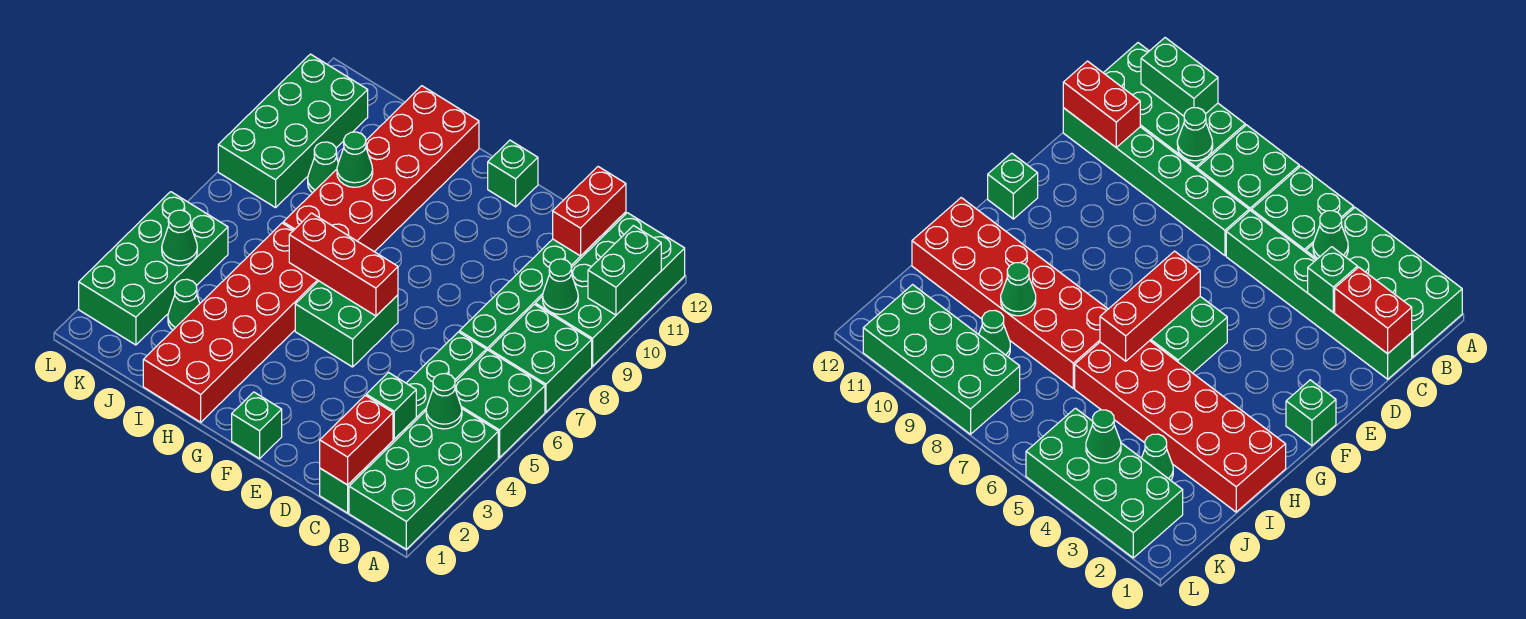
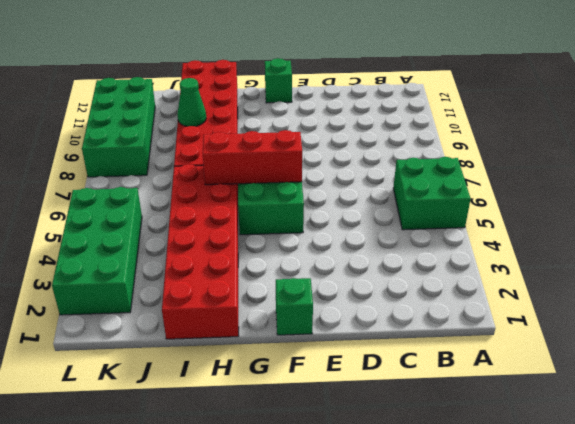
none -> green 2x4 brick [349,409,498,549]
none -> green 2x2 brick [489,304,592,412]
none -> green 2x4 brick [535,213,685,366]

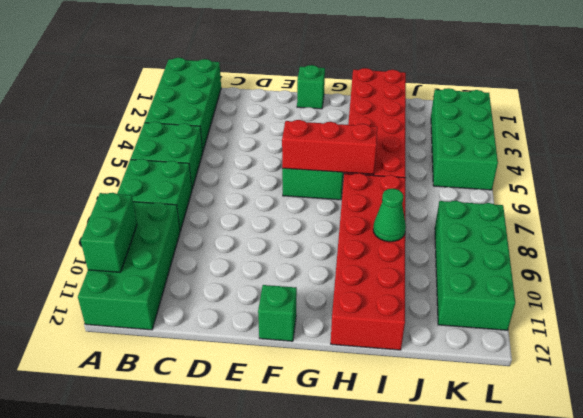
none -> green 1x6 brick [320,332,486,513]
none -> green 1x6 brick [459,212,626,351]
none -> green 1x1 cone [168,279,200,330]

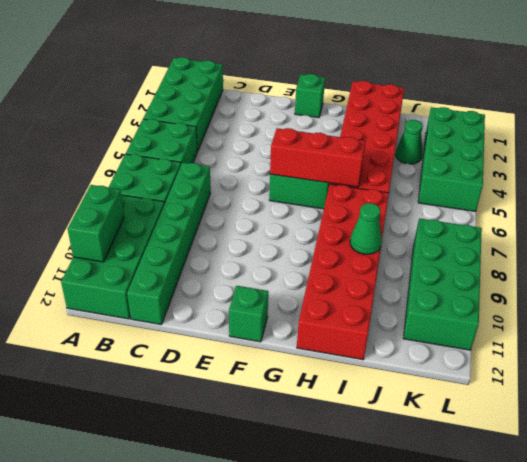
none -> green 1x6 brick [320,332,486,513]
none -> green 1x1 cone [308,142,338,193]
none -> green 1x1 cone [426,374,462,429]

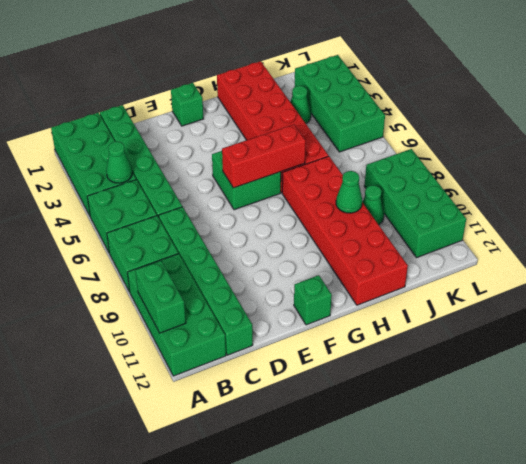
none -> green 1x1 cone [543,259,578,314]
none -> red 1x2 brick [320,395,393,485]
none -> green 1x1 brick [366,373,416,439]

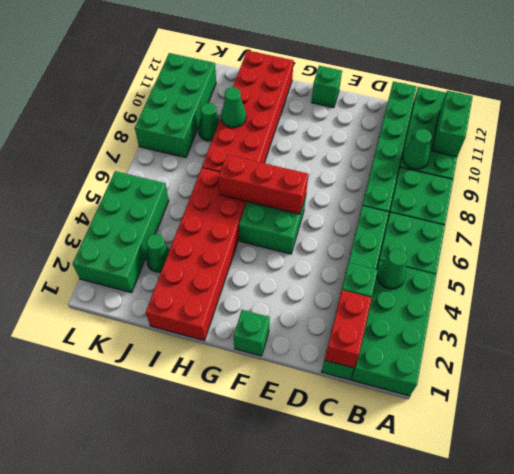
none -> red 1x2 brick [553,167,626,256]
none -> green 1x1 cone [162,210,197,266]

